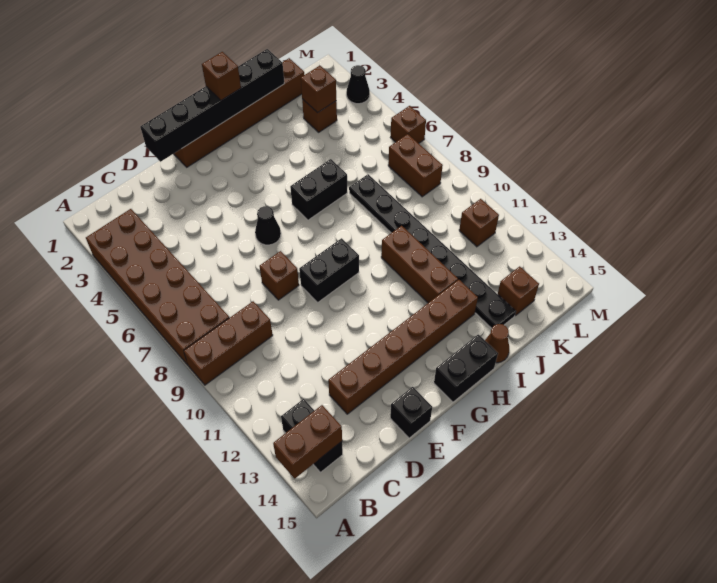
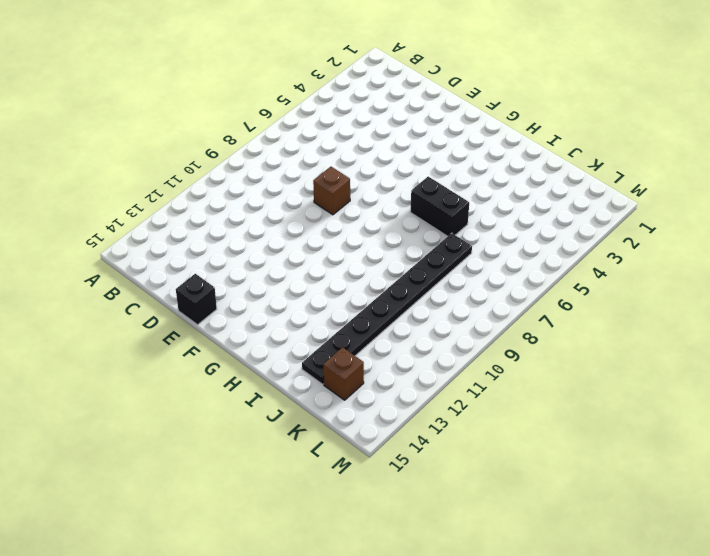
none -> brown 2x6 brick [86,209,229,365]
none -> brown 1x3 brick [184,301,273,385]
none -> black 1x2 brick [281,399,343,472]

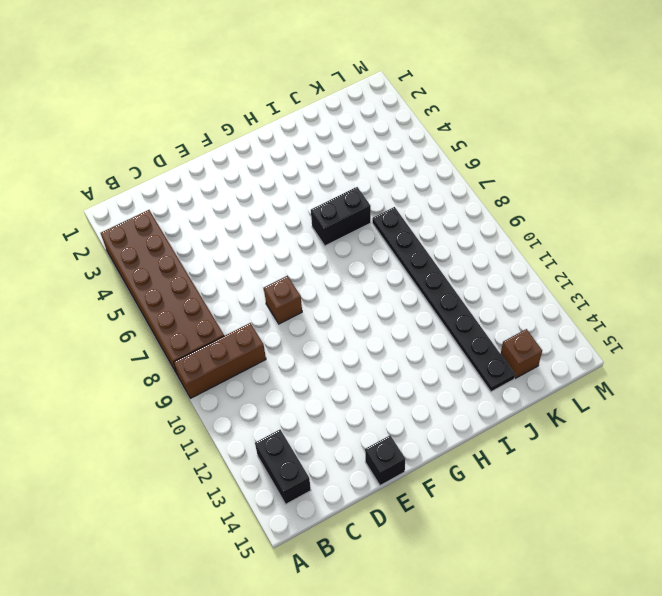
none -> brown 1x6 brick [328,280,478,414]
none -> brown 1x6 brick [174,58,304,167]
none -> black 1x1 cone [255,206,281,245]

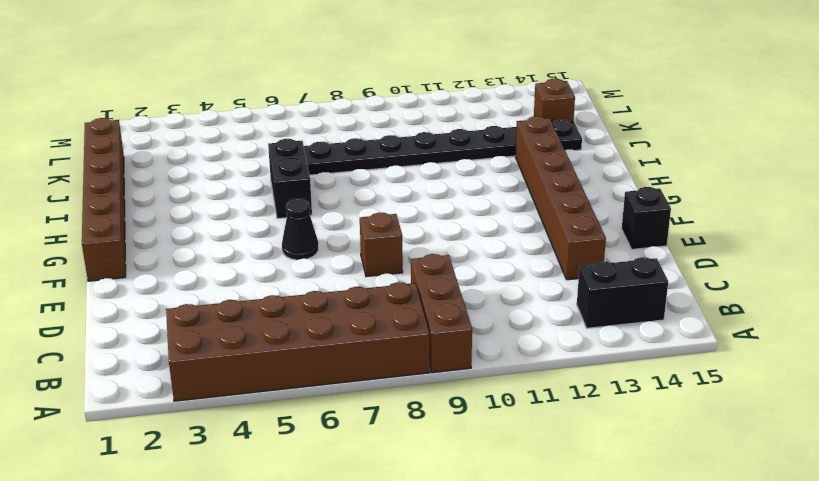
none -> black 1x2 brick [299,238,359,302]
none -> black 1x2 brick [434,334,498,402]
none -> brown 1x3 brick [381,226,458,303]

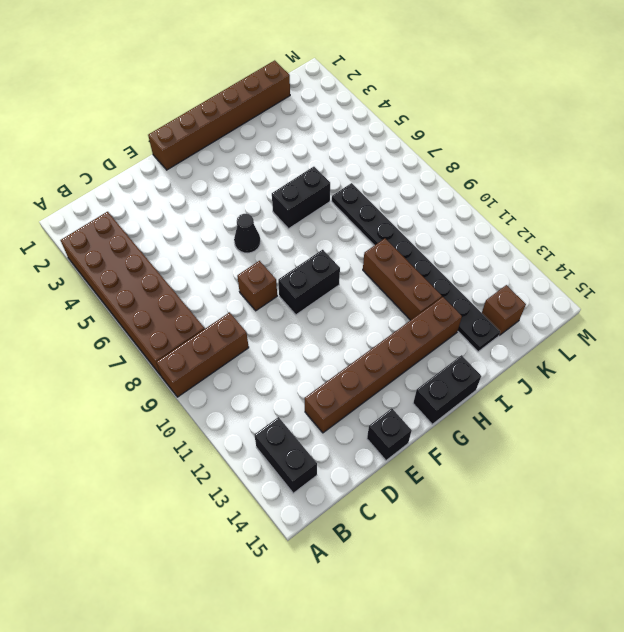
none -> brown 1x1 cone [485,324,509,363]
none -> brown 1x1 brick [302,99,337,132]
none -> brown 1x2 brick [388,134,443,197]

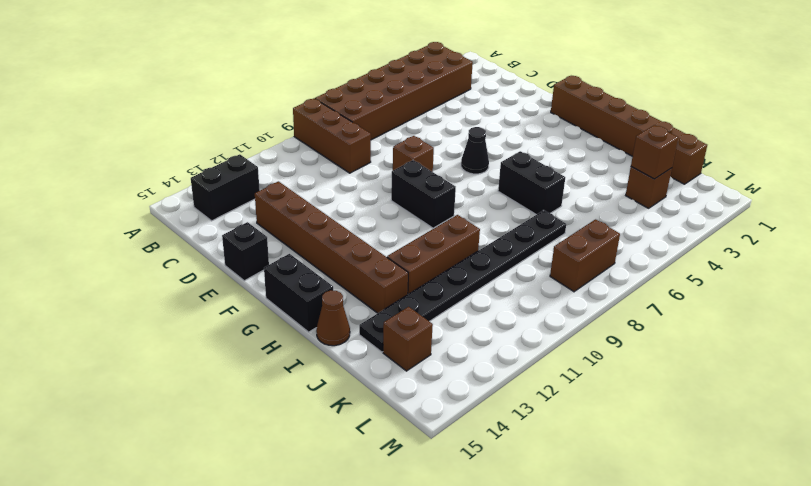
none -> brown 1x1 brick [459,199,499,247]
none -> black 1x1 cone [346,65,370,104]
none -> brown 1x1 brick [391,106,426,143]

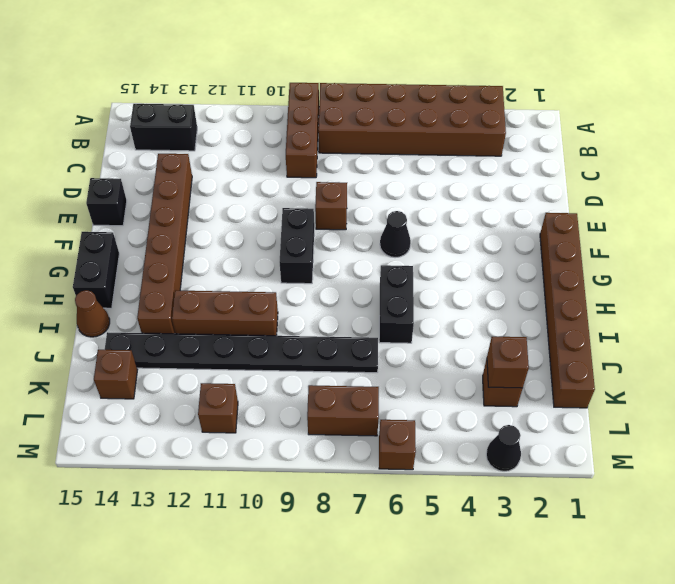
none -> brown 1x2 brick [273,405,342,478]
none -> black 1x6 brick [140,49,284,162]
none -> brown 1x1 brick [202,52,241,100]

